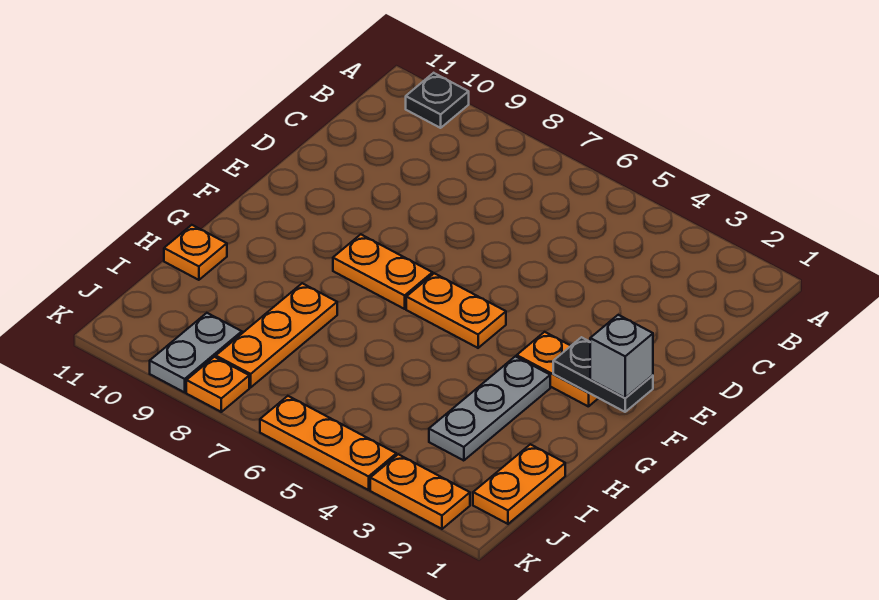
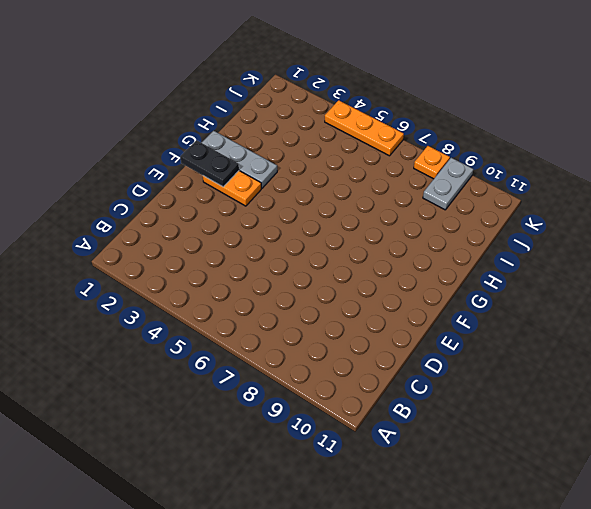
grey 1x3 plate [202,131,277,188] -> grey 1x3 plate turned to [429,356,550,461]
none -> black 1x1 plate [406,73,469,128]
none -> orange 1x2 plate [406,273,506,348]
none -> orange 1x2 plate [333,234,433,309]

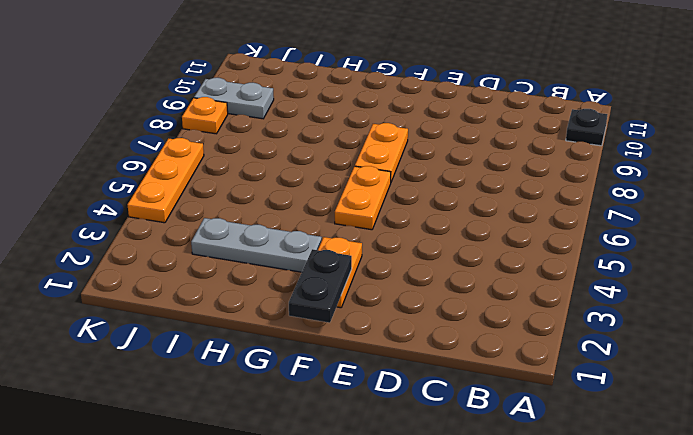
none -> orange 1x3 plate [216,283,337,387]
none -> orange 1x1 plate [164,225,227,280]
none -> orange 1x2 plate [473,444,565,524]

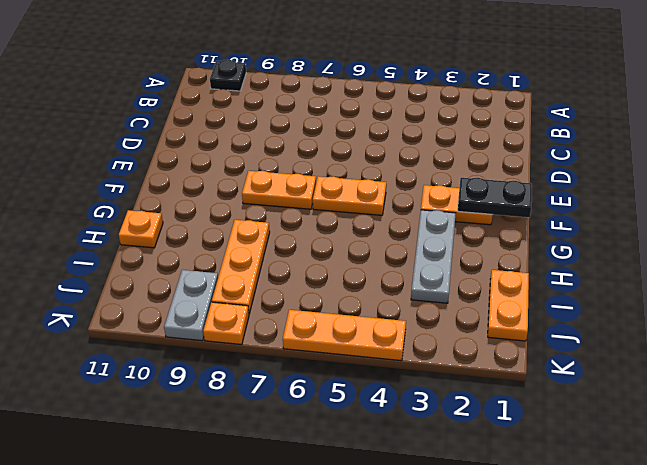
none -> orange 1x2 plate [370,454,470,529]
none -> grey 1x1 brick [590,315,653,398]

